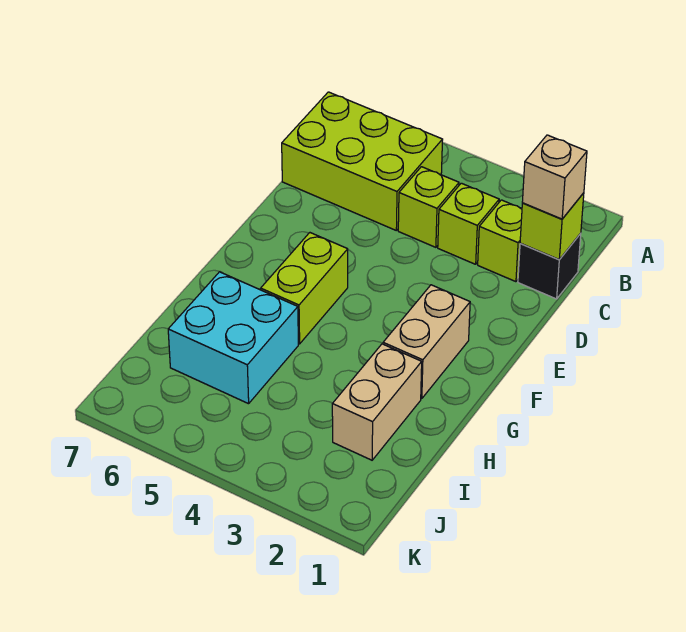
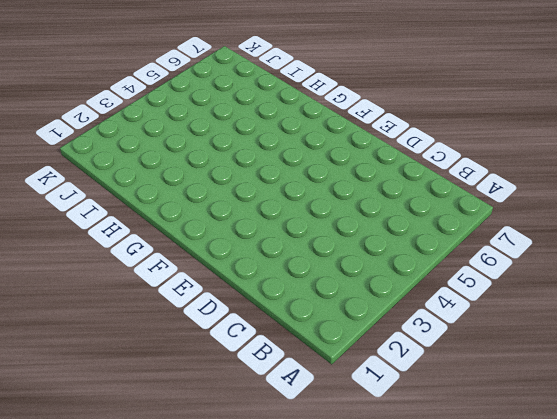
none -> lime 2x3 brick [282,92,443,230]
none -> black 1x1 brick [518,234,581,299]

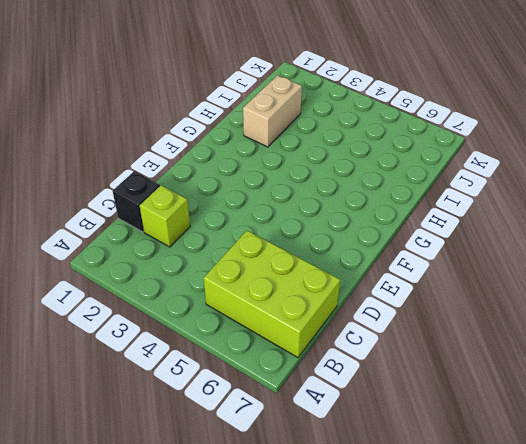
none -> lime 1x1 brick [438,183,499,264]
none -> lime 1x1 brick [398,167,459,247]

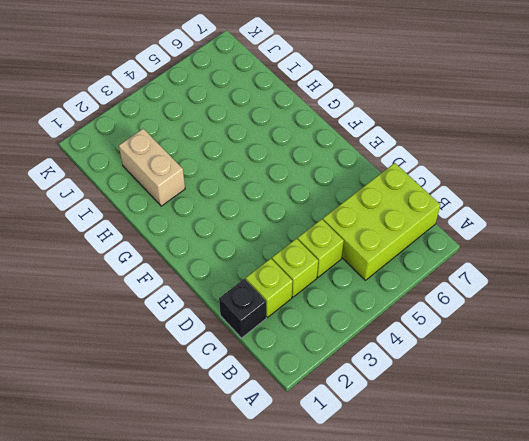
none -> tan 1x2 brick [383,285,470,399]
none -> lime 1x2 brick [261,233,348,344]

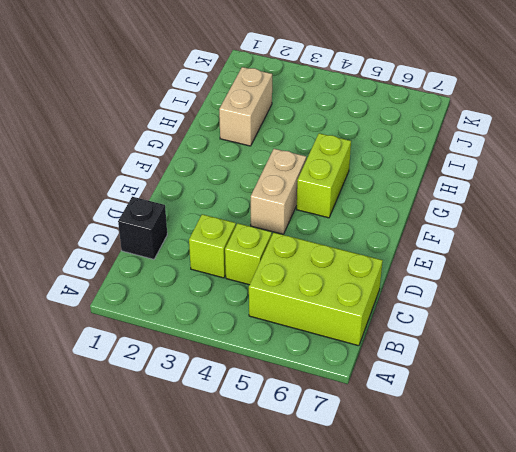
tan 1x2 brick [251,149,306,234] -> tan 1x2 brick moved to [383,285,470,399]
none -> lime 1x1 brick [478,200,522,282]
none -> cyan 2x2 brick [168,272,298,404]

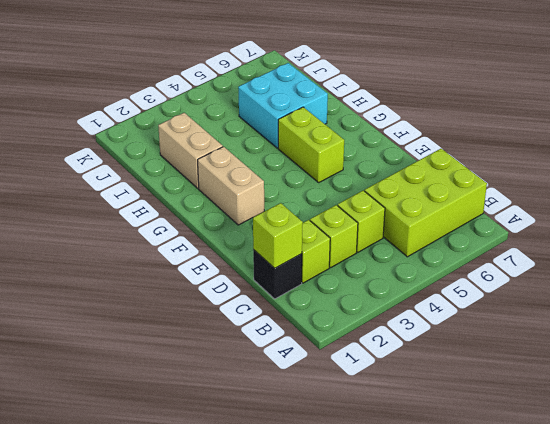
none -> tan 1x1 brick [522,135,587,219]

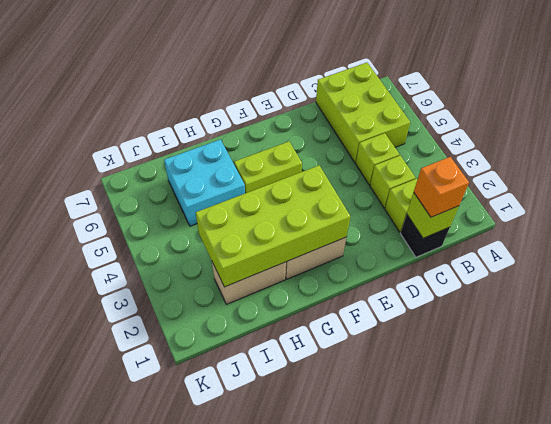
orange 1x1 brick [414,157,469,217] -> tan 1x1 brick [522,135,587,219]
lime 2x4 brick [196,165,350,287] -> none

